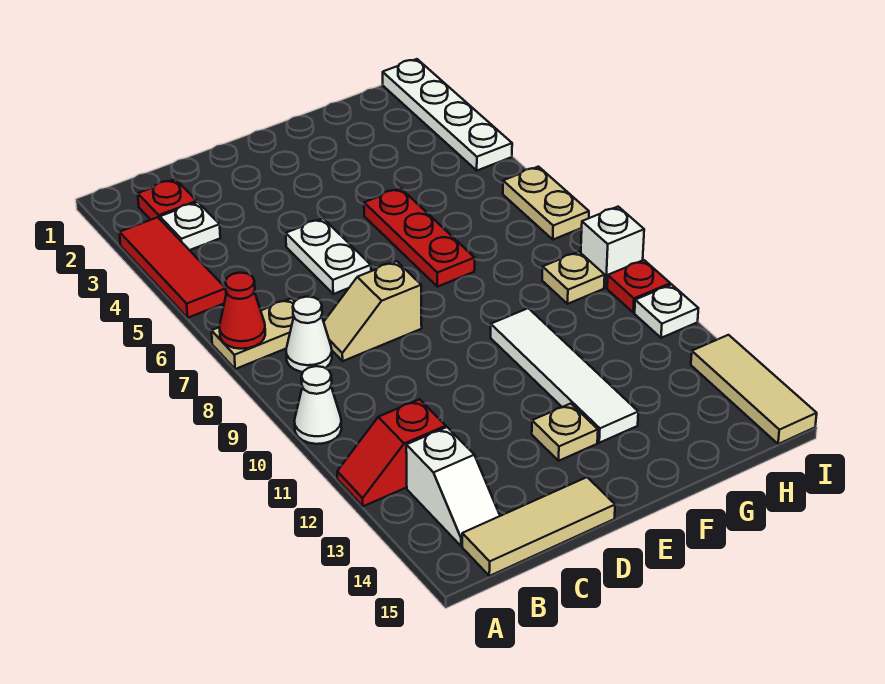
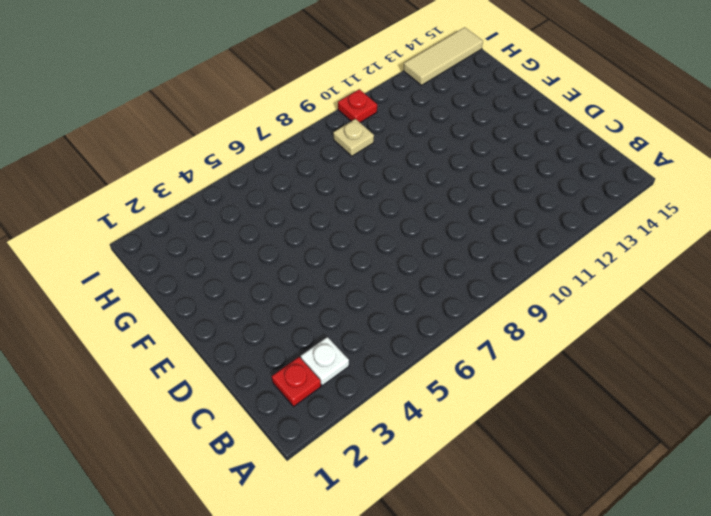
none -> red 1x3 tile [119,217,226,318]
none -> tan 1x2 plate [211,298,295,369]
none -> white 1x1 cone [294,366,342,444]

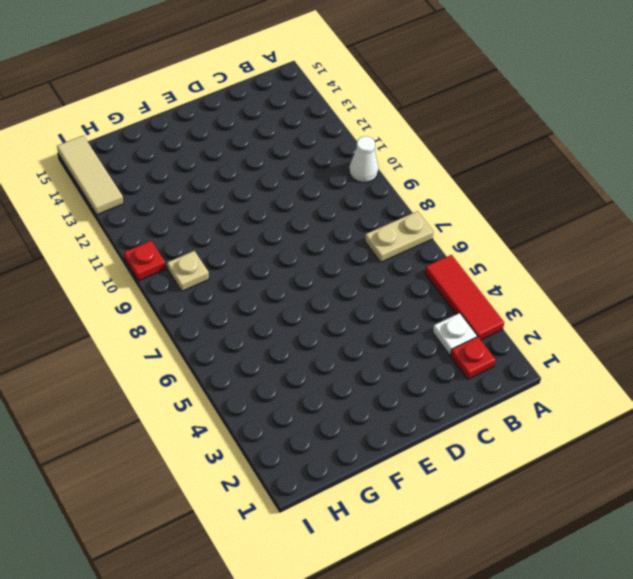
none -> red 1x2 slope [337,399,446,506]
none -> white 1x1 cone [286,297,332,372]
none -> white 1x2 slope [406,427,500,546]

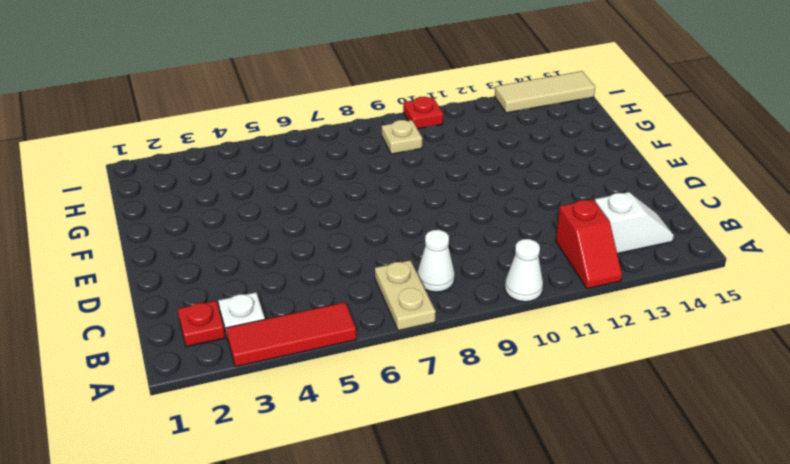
none -> tan 1x3 tile [462,477,615,576]
none -> tan 1x2 slope [324,261,422,361]
none -> white 1x2 plate [286,218,371,294]

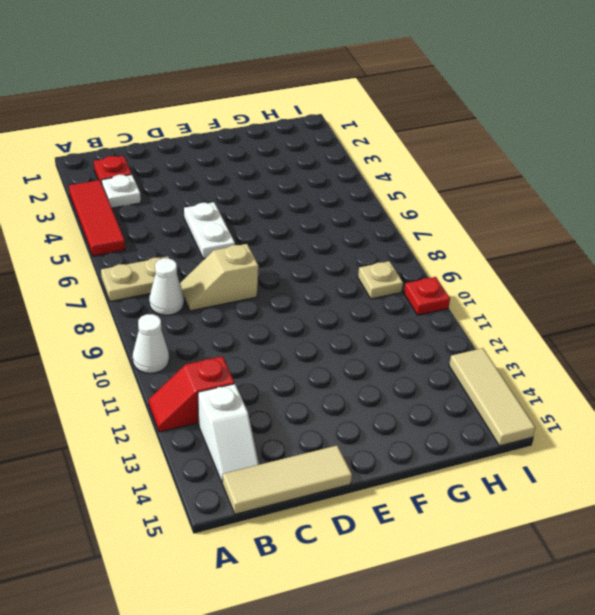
none -> tan 1x1 plate [532,404,598,461]
none -> red 1x3 plate [364,188,475,287]
none -> white 1x4 tile [491,308,638,443]

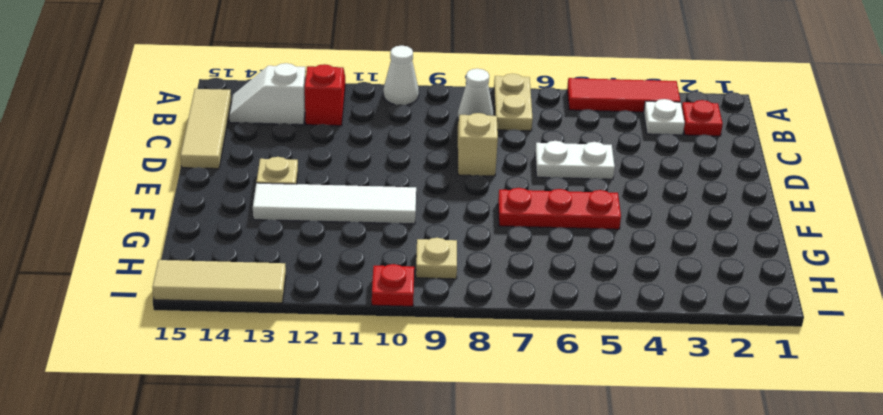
none -> white 1x4 plate [383,59,512,171]
none -> tan 1x2 plate [503,167,589,240]
none -> white 1x1 brick [581,207,644,288]

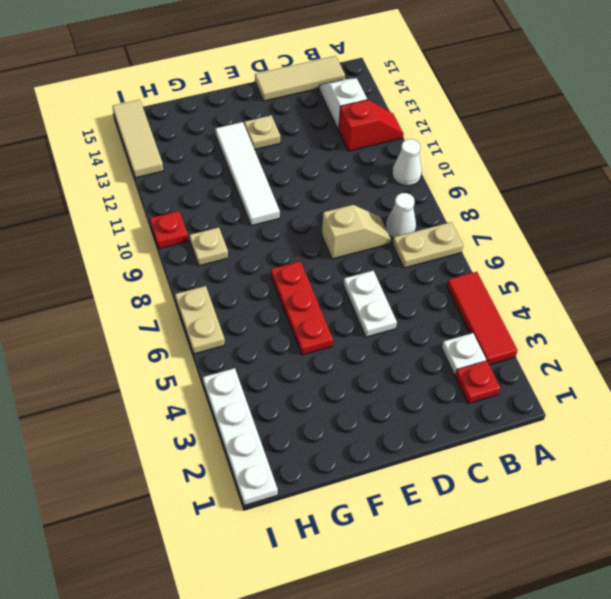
none -> white 1x1 brick [581,207,644,288]
none -> white 1x1 plate [635,284,698,338]
none -> red 1x1 cone [220,273,265,349]

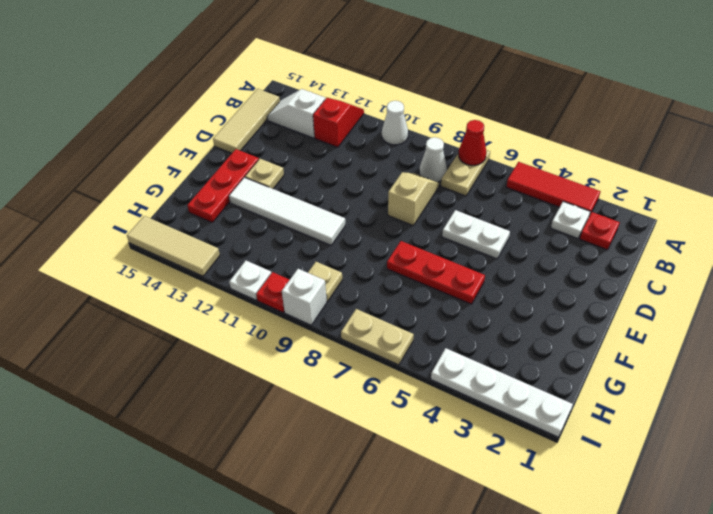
red 1x3 plate [187,149,259,222] -> none

